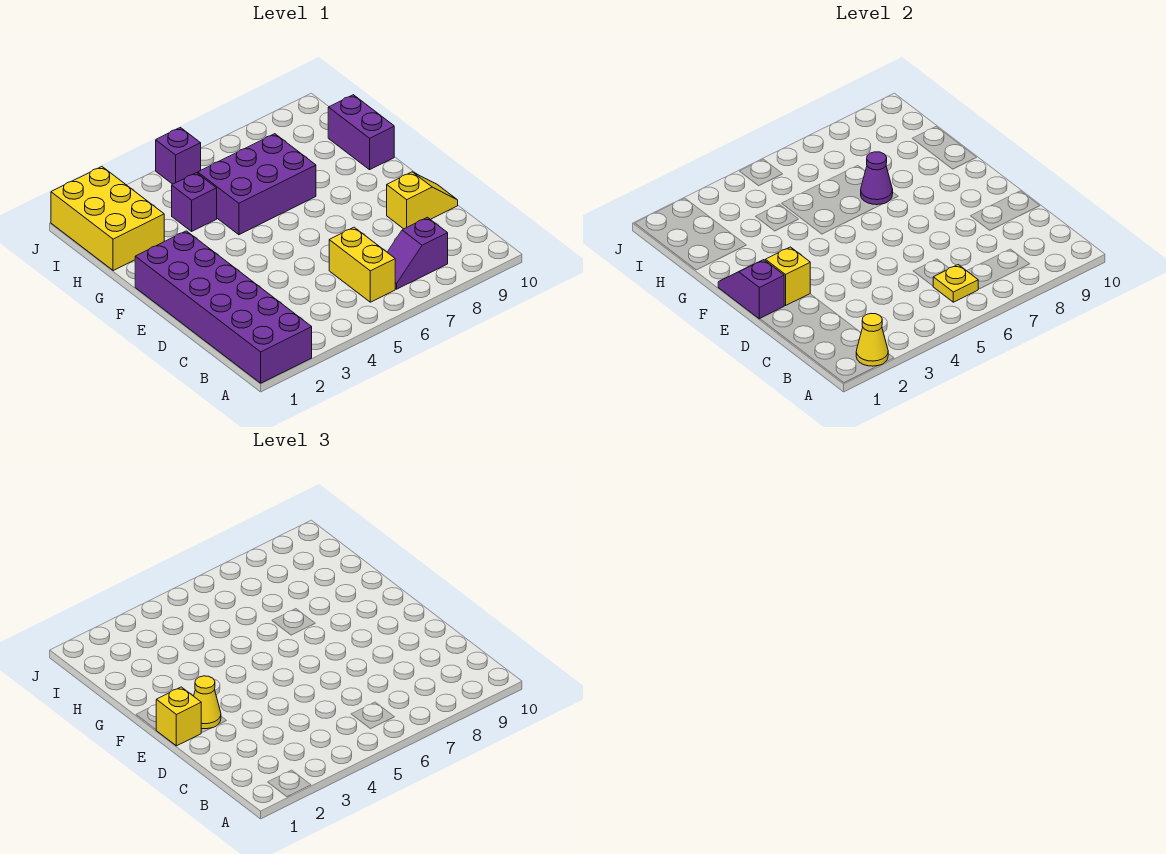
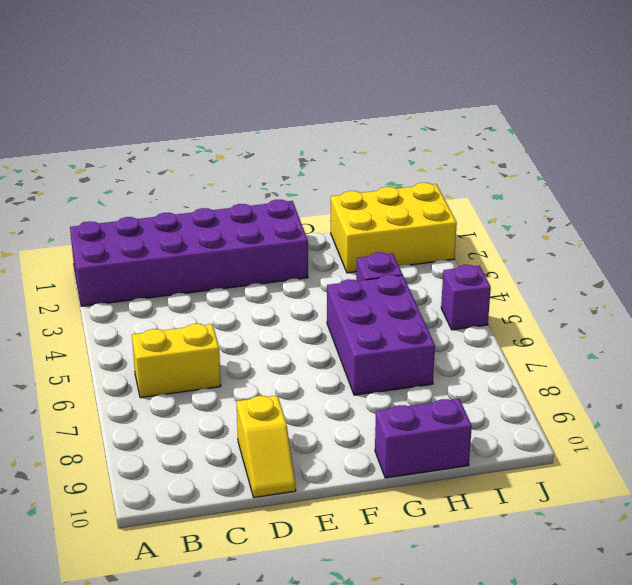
none -> purple 1x2 slope [387,217,448,289]
none -> yellow 1x1 cone [856,314,888,366]
none -> yellow 1x1 plate [933,265,978,302]

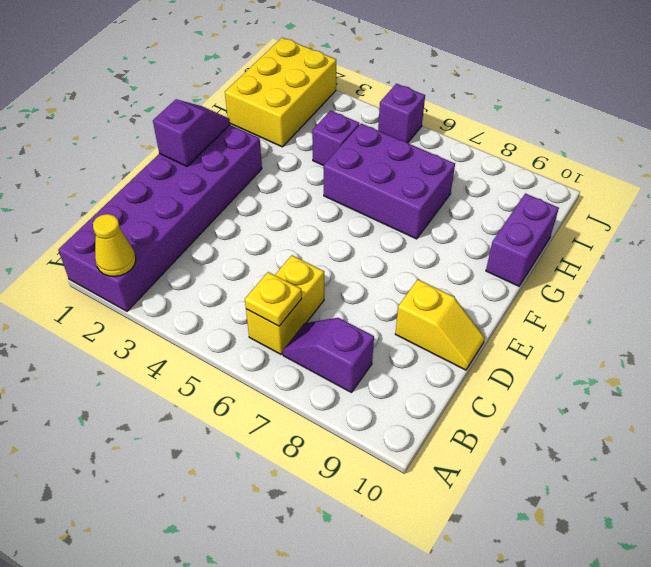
none -> yellow 1x1 brick [765,247,810,305]
none -> purple 1x1 cone [861,152,893,205]
none -> yellow 1x1 brick [156,687,201,746]

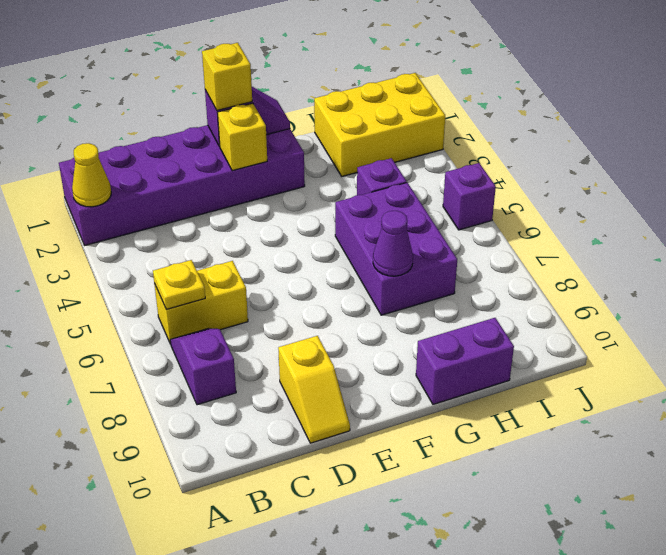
none -> yellow 1x1 cone [194,676,221,729]

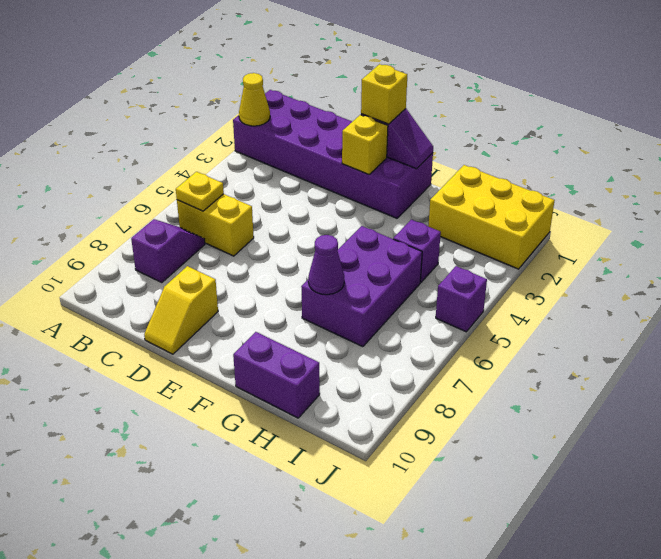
none -> yellow 1x1 cone [194,676,221,729]

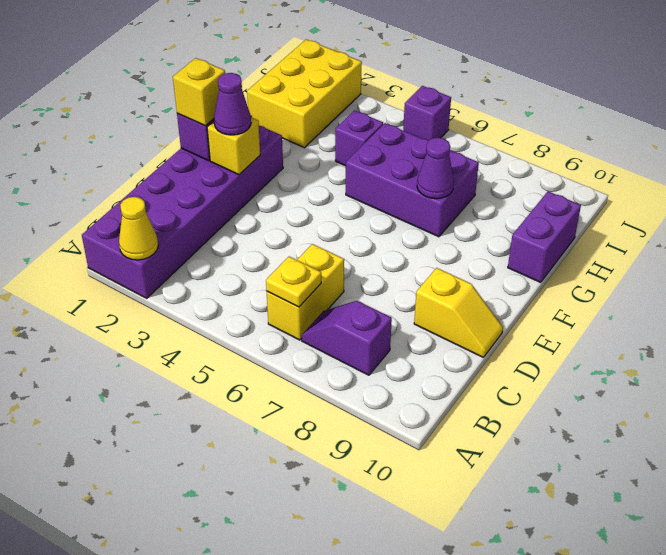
purple 1x1 cone [214,73,251,135] -> yellow 1x1 cone [194,676,221,729]

